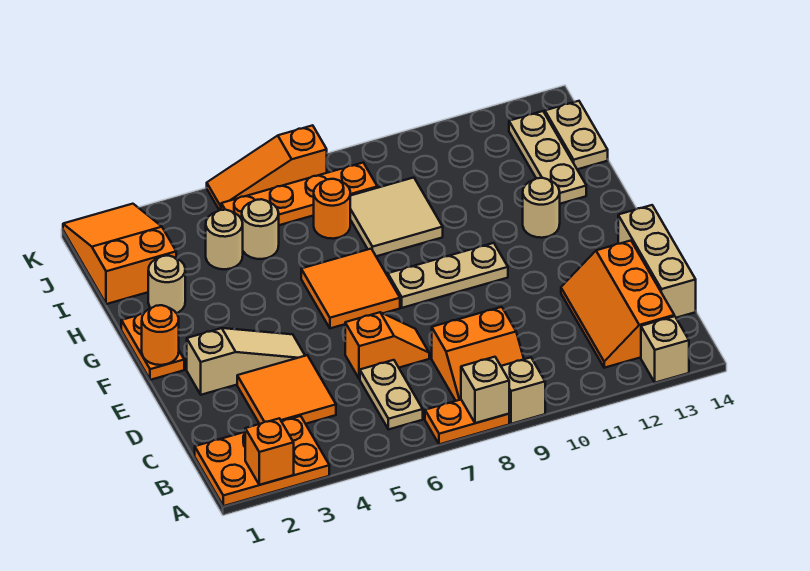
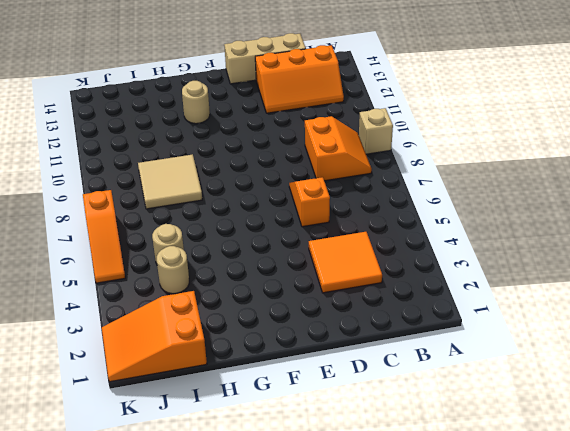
none -> orange 2x3 plate [195,416,329,506]
none -> orange 1x2 plate [425,400,509,444]
none -> tan 1x1 brick [641,316,689,383]

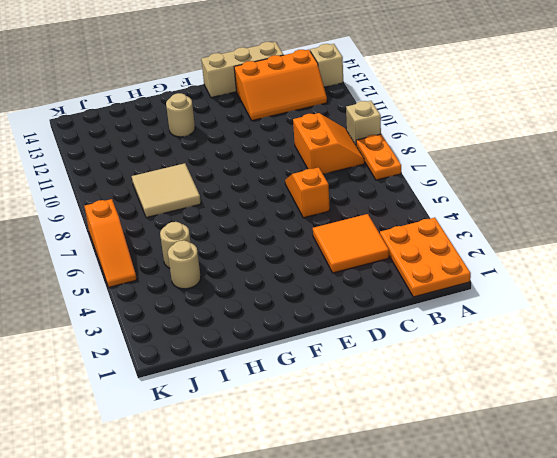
none -> tan 1x2 plate [360,360,423,429]
none -> tan 1x3 slope [187,328,305,395]
none -> orange 1x2 plate [121,313,184,380]

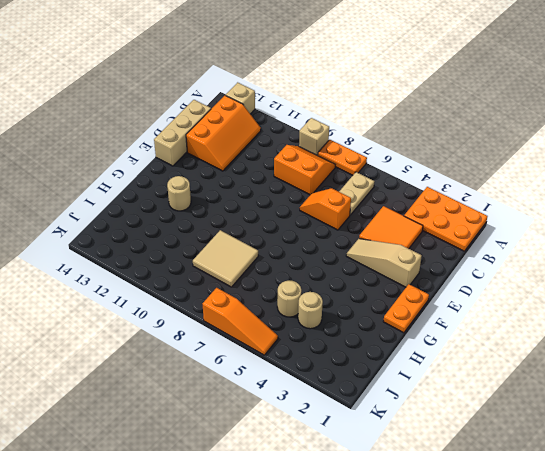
none -> orange 2x2 tile [301,249,400,328]
none -> tan 1x3 plate [388,243,508,308]
none -> tan 1x1 round brick [148,256,185,313]

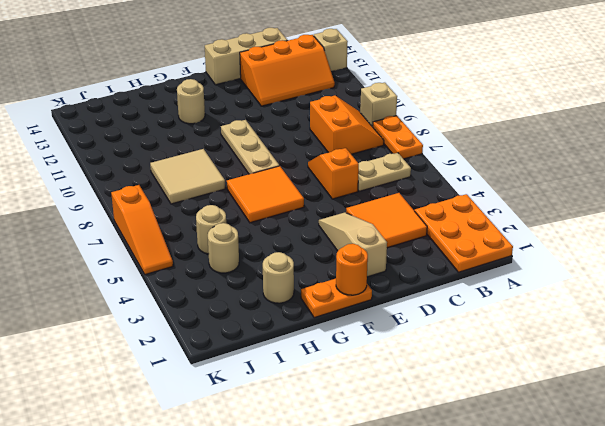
none -> tan 1x3 plate [509,111,586,204]
none -> orange 2x3 slope [63,204,176,304]
none -> orange 1x1 round brick [314,179,350,239]

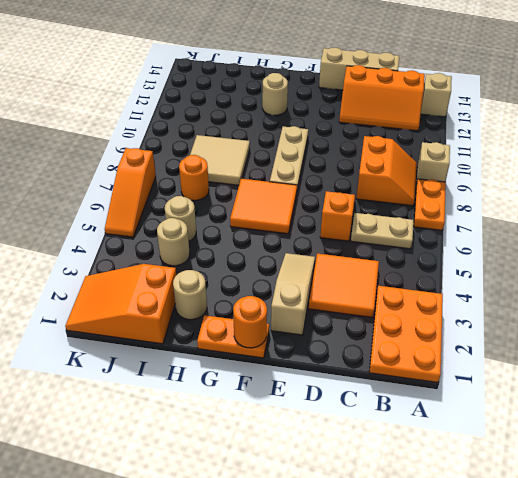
none -> tan 1x3 plate [509,111,586,204]
none -> tan 1x2 plate [545,101,608,169]
none -> orange 1x4 plate [221,163,377,225]

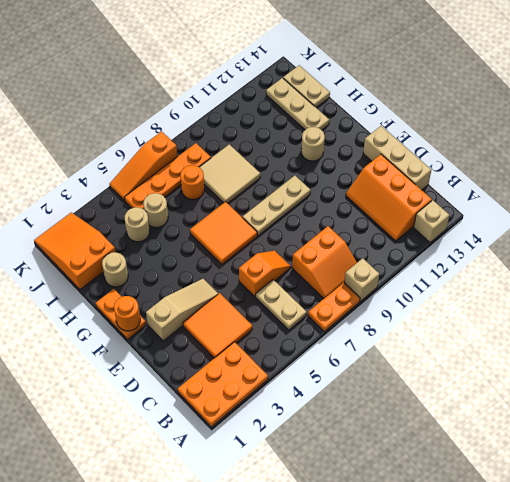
none -> orange 1x1 brick [245,418,294,485]
none -> tan 1x1 brick [461,357,509,423]

